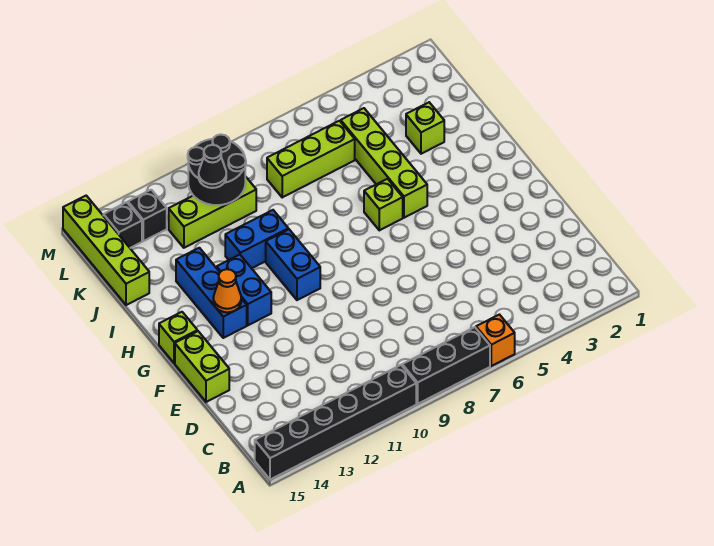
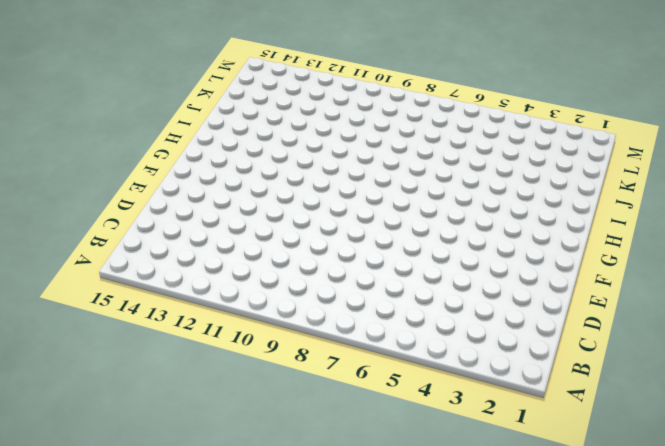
none -> orange 1x1 brick [476,315,515,366]
none -> black 1x3 brick [402,327,490,404]
none -> black 1x6 brick [255,365,416,480]

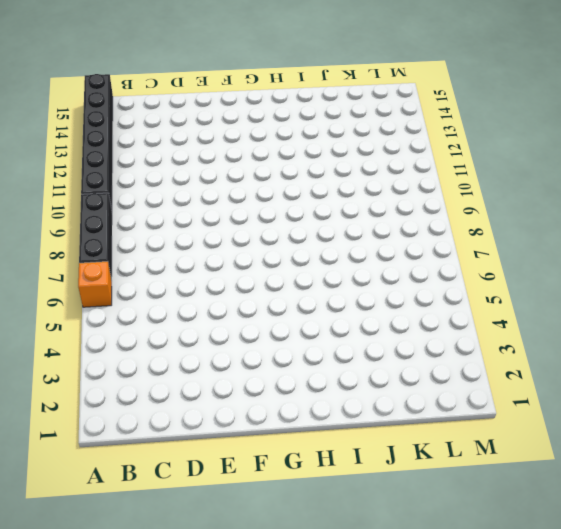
none -> lime 1x2 brick [175,331,229,402]
none -> blue 1x2 brick [266,229,320,300]
none -> blue 1x2 brick [217,255,271,325]

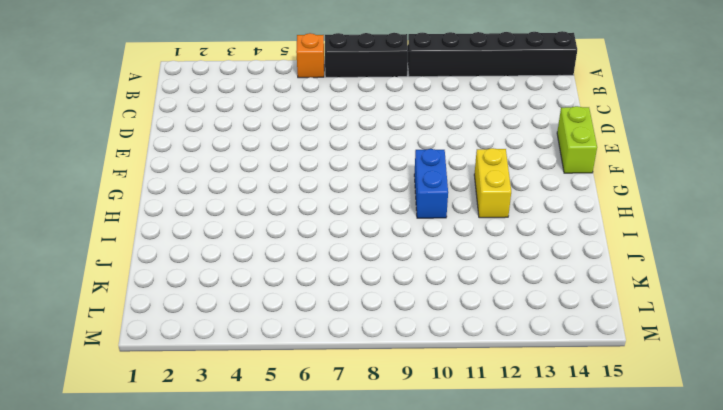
yellow 1x2 brick [474,148,511,218] -> blue 1x2 brick [217,255,271,325]
none -> blue 1x3 brick [176,248,247,338]
none -> lime 1x1 brick [159,312,197,363]
none -> lime 1x4 brick [341,108,427,218]

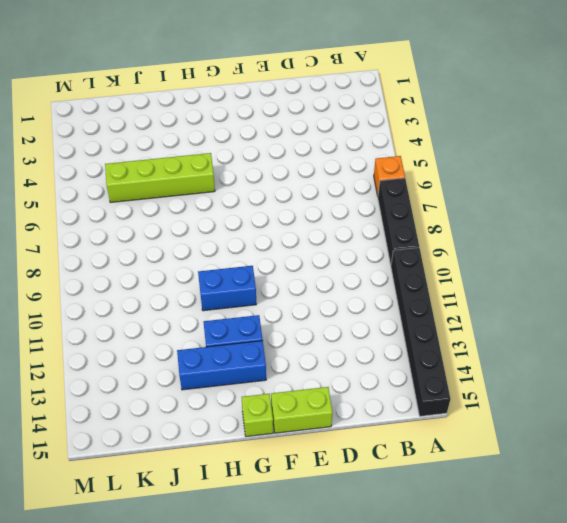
none -> lime 1x1 brick [364,179,403,230]
none -> blue 1x2 brick [225,210,288,268]
none -> lime 1x1 brick [406,102,444,154]

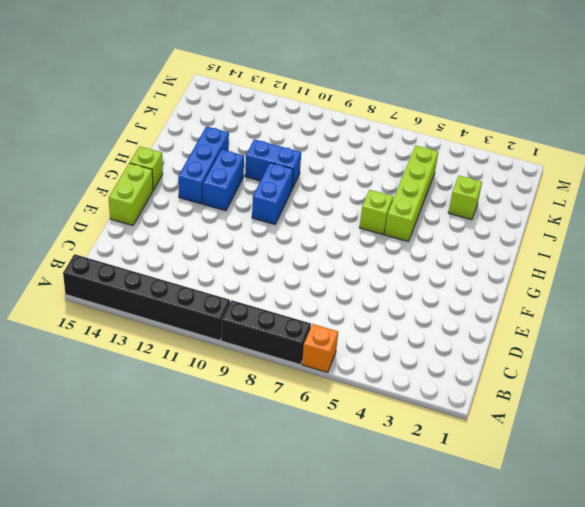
none -> lime 1x4 brick [63,196,149,305]
none -> lime 1x3 brick [267,121,355,197]
none -> lime 1x3 brick [169,176,256,248]

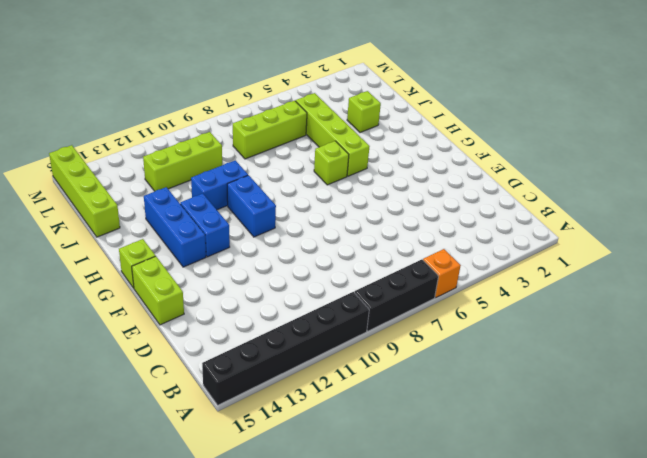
none -> black 1x1 brick [128,190,167,241]
none -> black 1x1 brick [103,202,142,248]
none -> orange 1x1 cone [213,269,241,312]

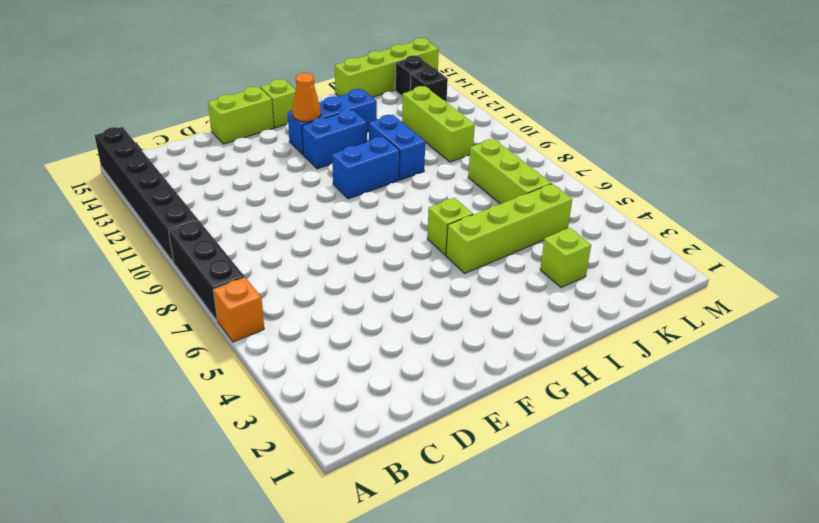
none -> black 2x2 round brick [188,134,246,205]
none -> black 1x1 cone [199,145,226,188]

